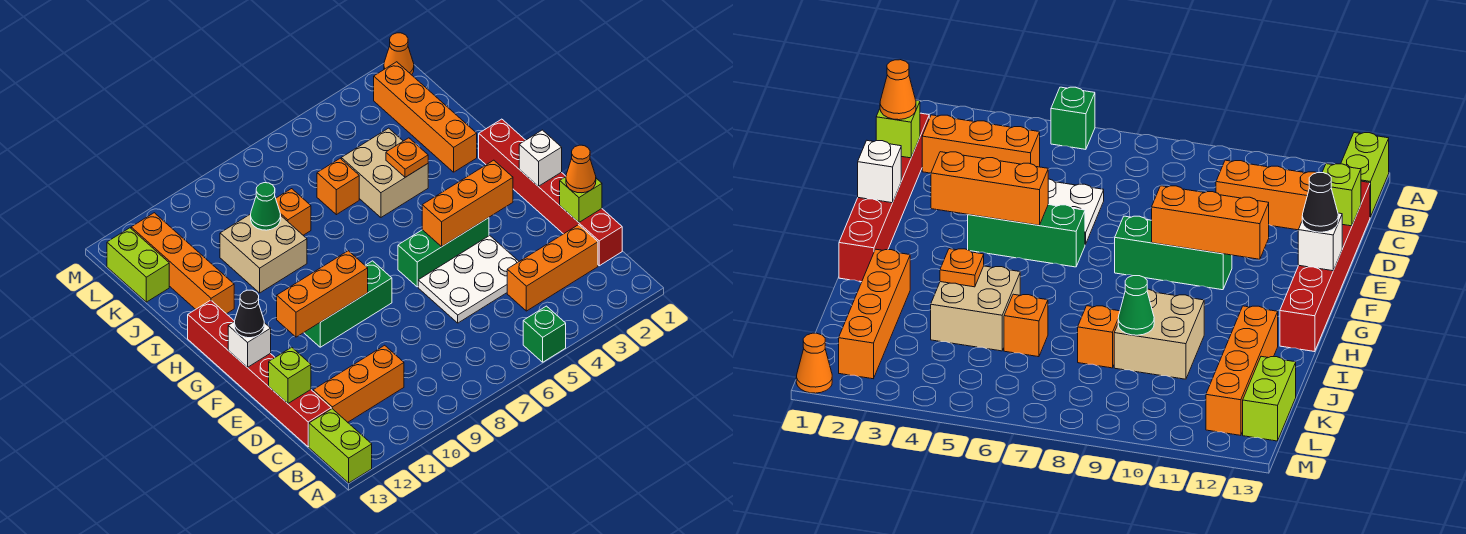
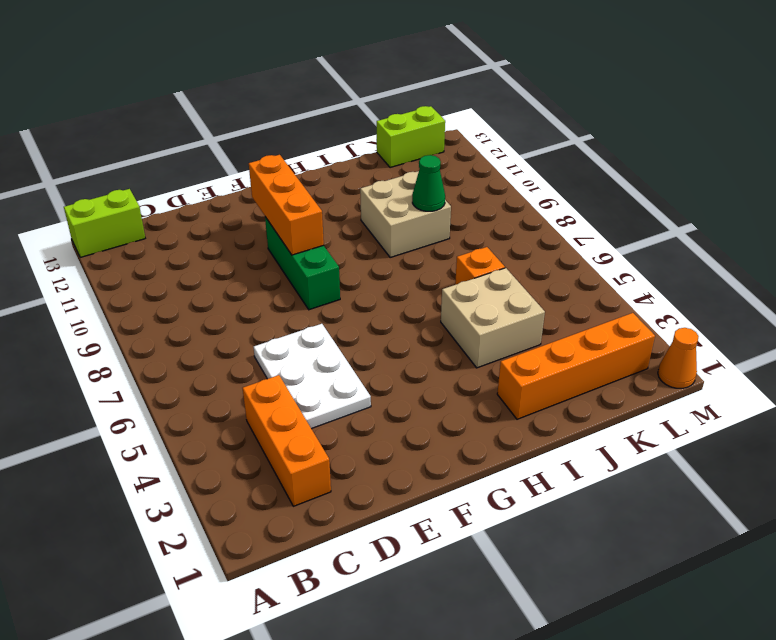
none -> green 1x1 brick [523,306,566,362]
none -> red 1x6 brick [479,119,622,266]
none -> orange 1x3 brick [313,345,404,422]

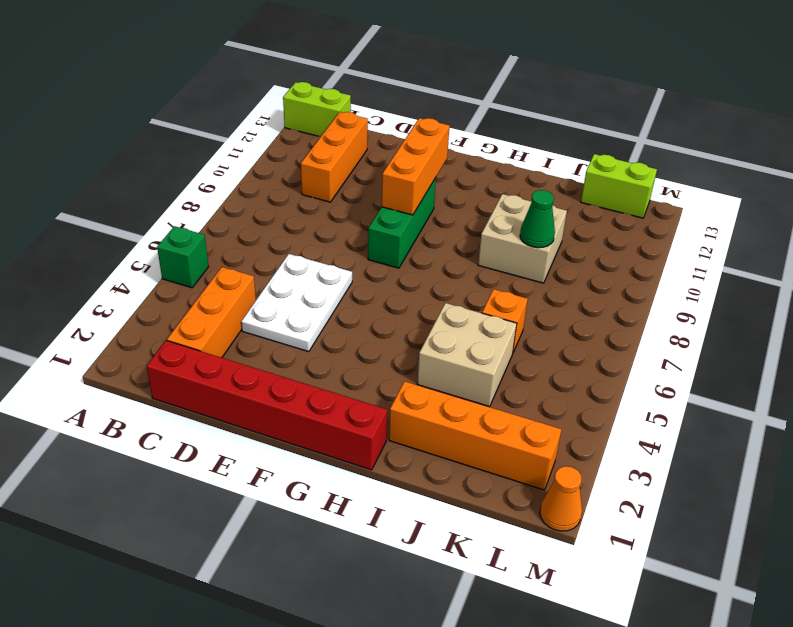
none -> red 1x6 brick [188,300,331,447]
none -> green 1x3 brick [398,218,489,287]
none -> orange 1x4 brick [131,213,234,314]

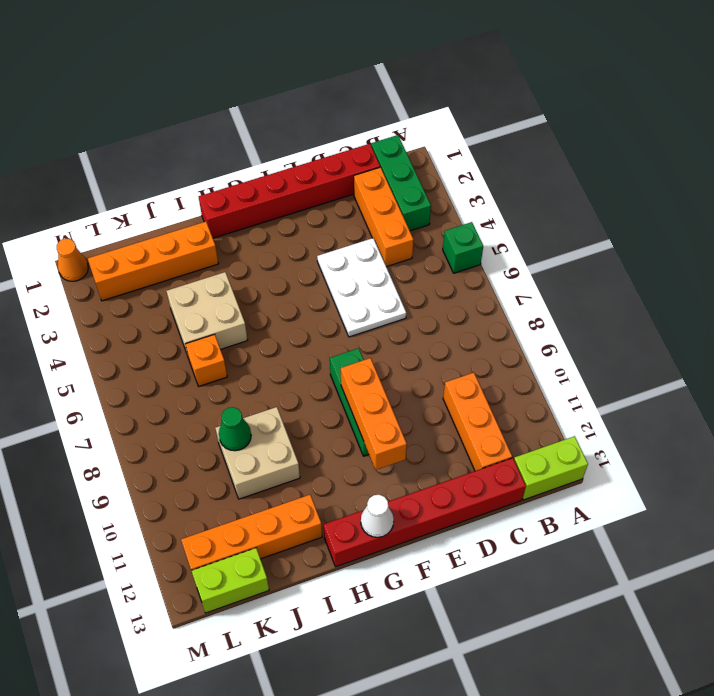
green 1x3 brick [371,135,431,231] -> green 1x3 brick moved to [398,218,489,287]
white 1x1 cone [361,495,394,537] -> none
none -> orange 1x1 brick [276,189,311,235]
none -> lime 1x1 brick [560,177,602,222]
none -> lime 1x1 brick [269,347,311,403]

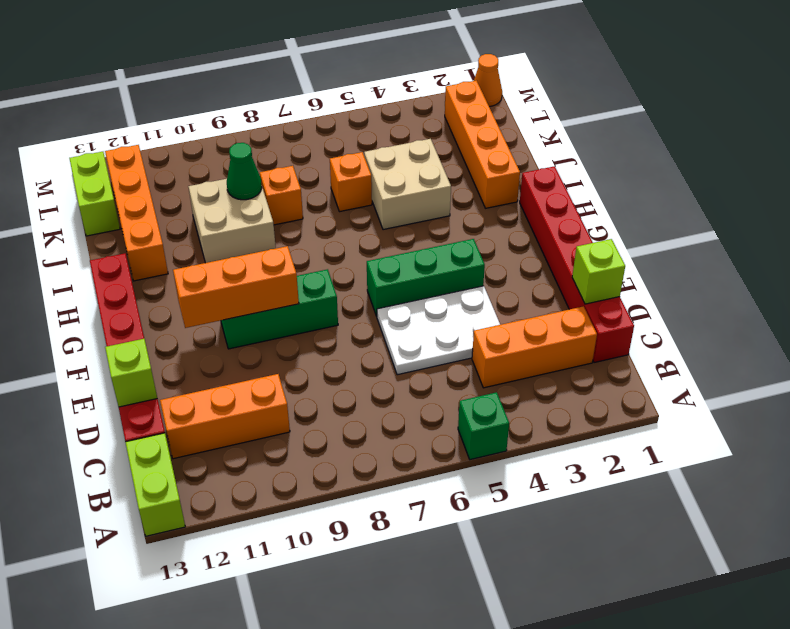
none -> white 1x1 brick [519,130,562,186]
none -> orange 1x3 brick [422,160,513,247]
none -> white 1x1 brick [228,321,271,368]

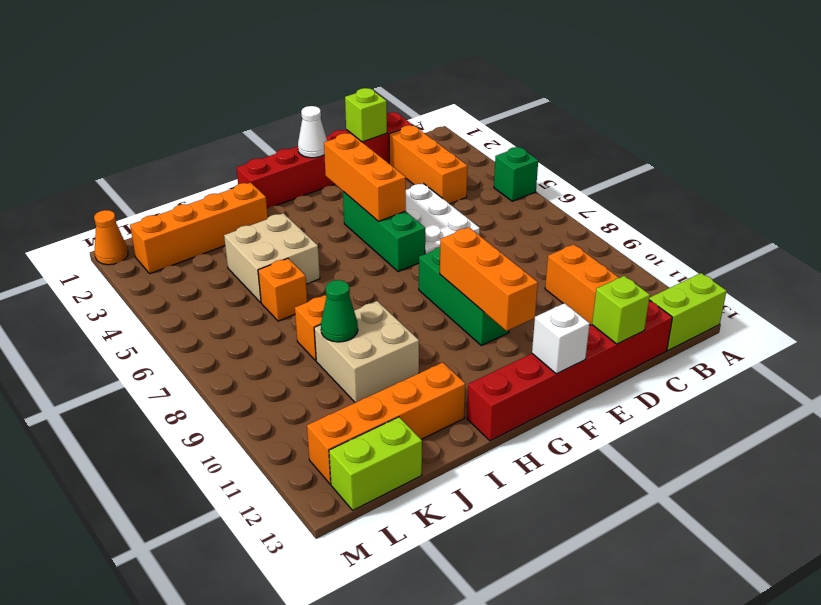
white 1x1 cone [298,106,327,158] -> white 1x1 brick [519,130,562,186]
none -> orange 1x1 plate [386,138,428,177]
none -> orange 1x1 cone [566,145,596,193]
none -> black 1x1 cone [234,290,264,338]

